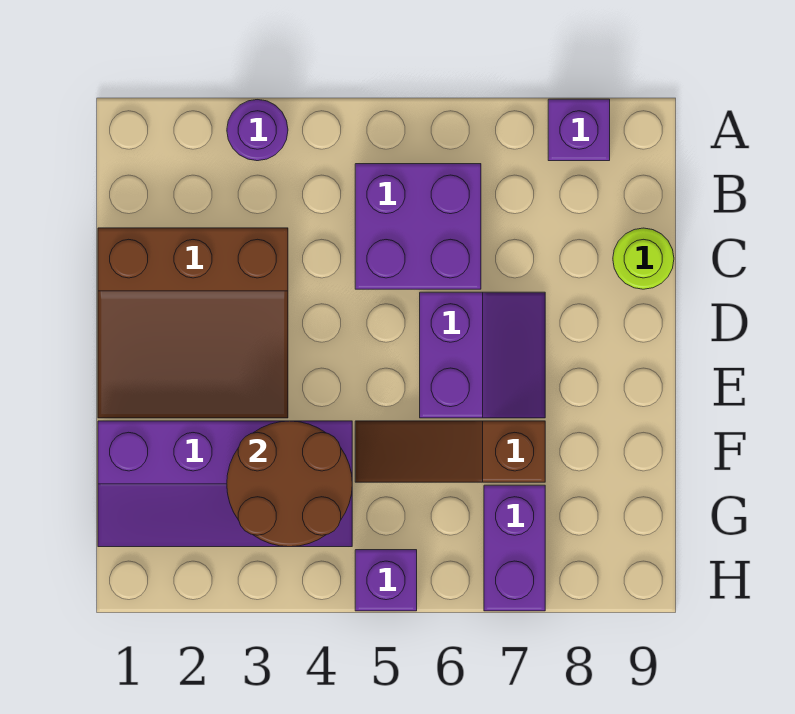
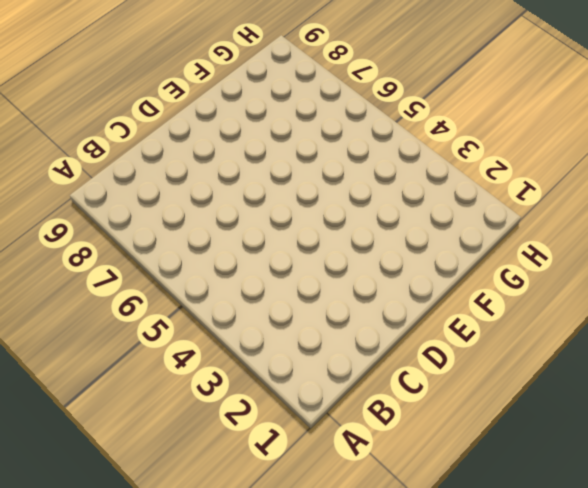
none -> purple 1x1 round brick [227,100,288,161]
none -> purple 1x1 brick [548,99,610,161]

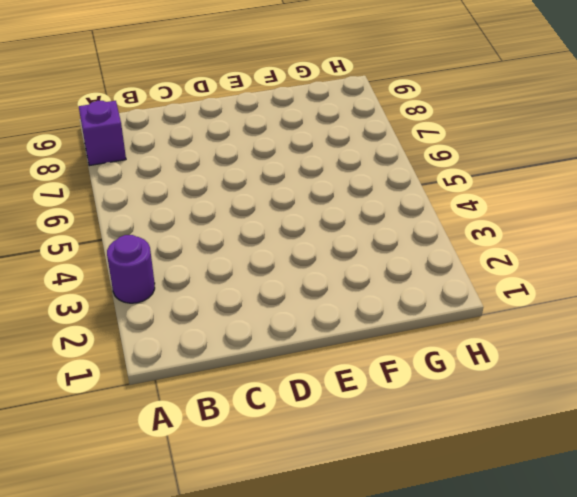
none -> purple 2x2 brick [355,164,481,289]
none -> brown 3x3 slope [98,228,288,418]

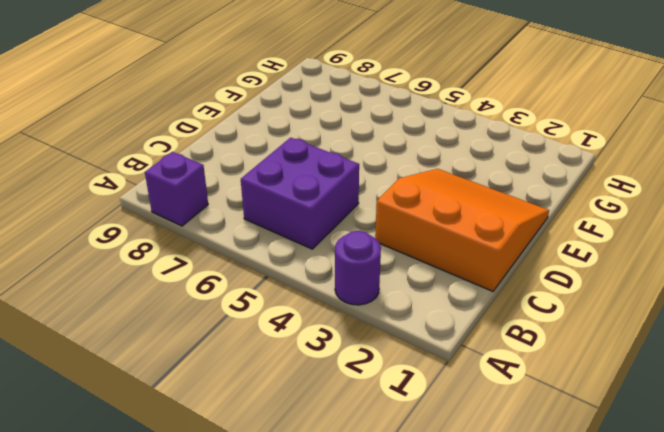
orange 3x3 slope [375,169,549,291] -> brown 3x3 slope [98,228,288,418]
none -> lime 1x1 round brick [613,228,674,289]
none -> purple 2x2 slope [420,292,545,418]

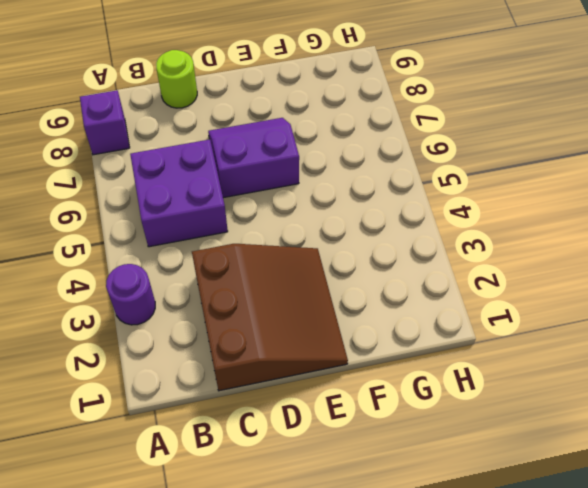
none -> purple 2x4 slope [98,421,352,547]
none -> brown 1x3 slope [355,421,545,482]

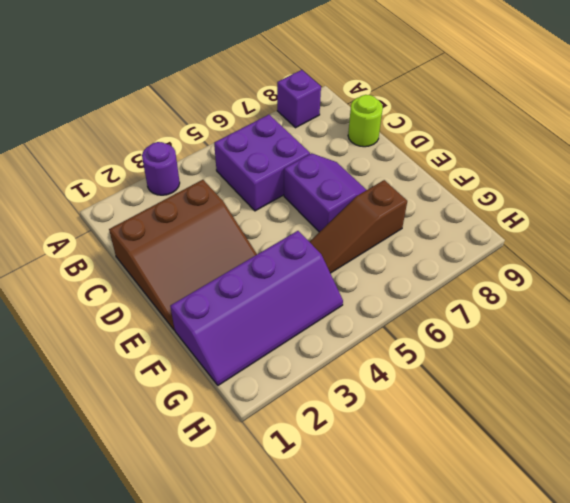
none -> purple 1x2 brick [484,485,545,611]
none -> purple 1x1 brick [355,550,417,611]

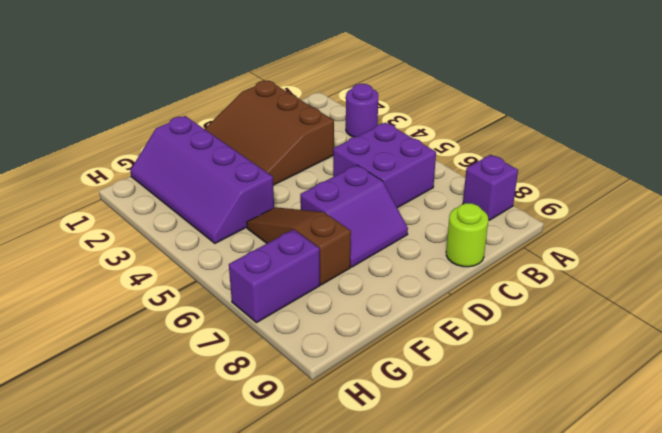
none -> purple 1x1 brick [355,550,417,611]
none -> brown 2x2 round brick [227,421,352,547]

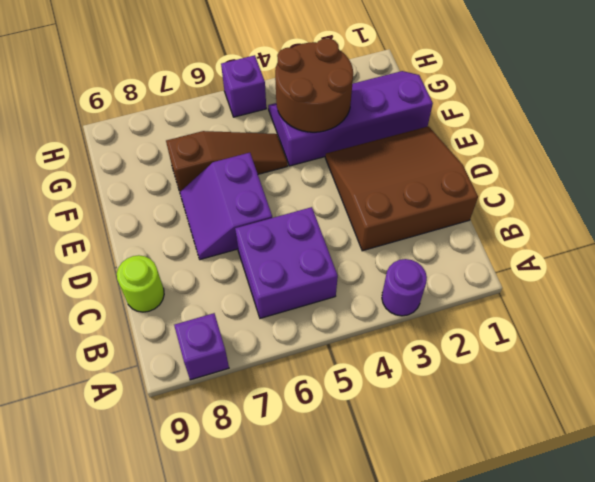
none -> purple 1x2 brick [484,485,545,611]

